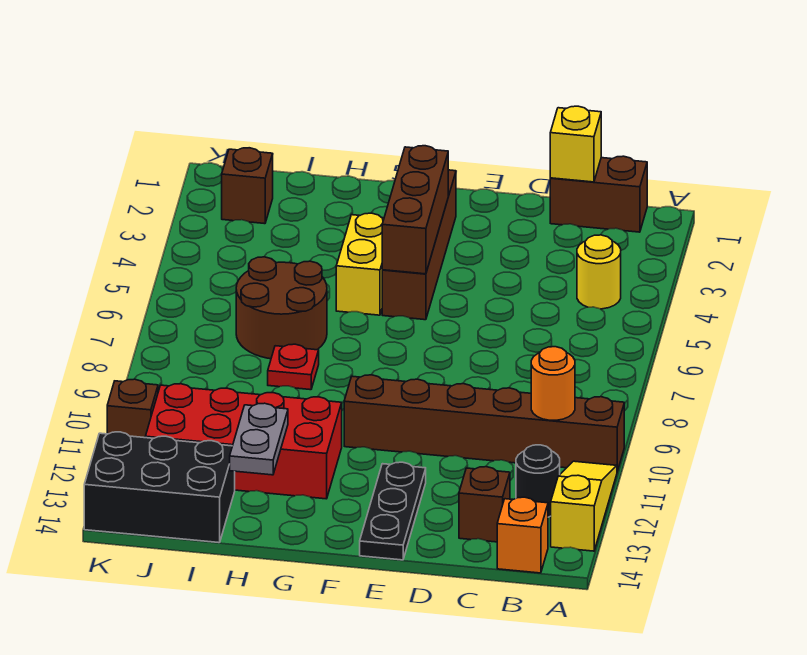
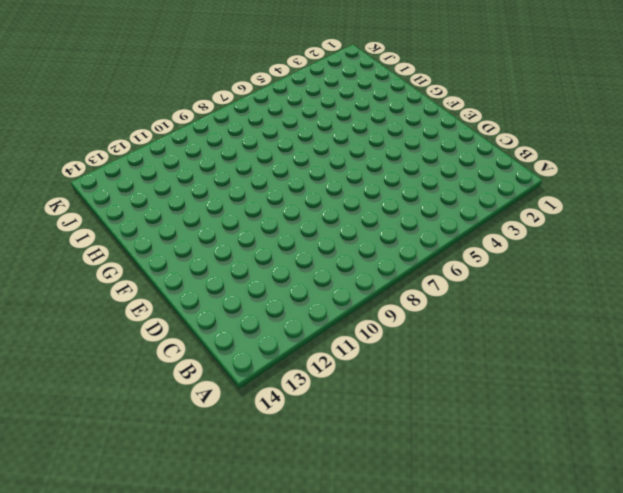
none -> brown 1x6 brick [344,375,624,471]
none -> yellow 1x3 slope [551,461,617,551]
none -> brown 1x2 brick [550,156,647,232]

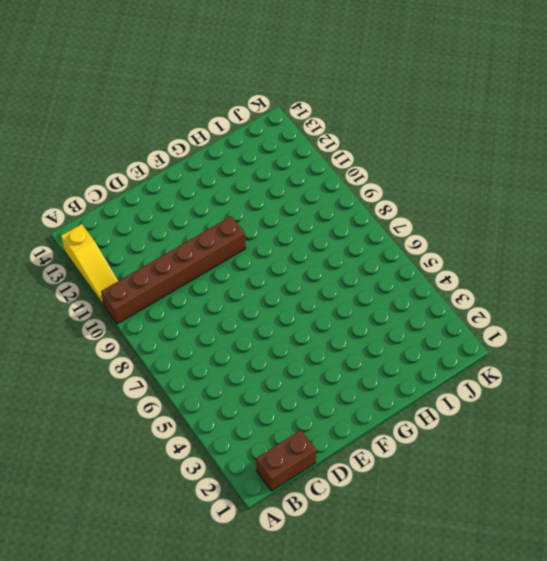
none -> yellow 1x1 round brick [577,235,621,309]
none -> black 1x1 round brick [516,445,560,517]
none -> orange 1x1 brick [497,497,548,573]

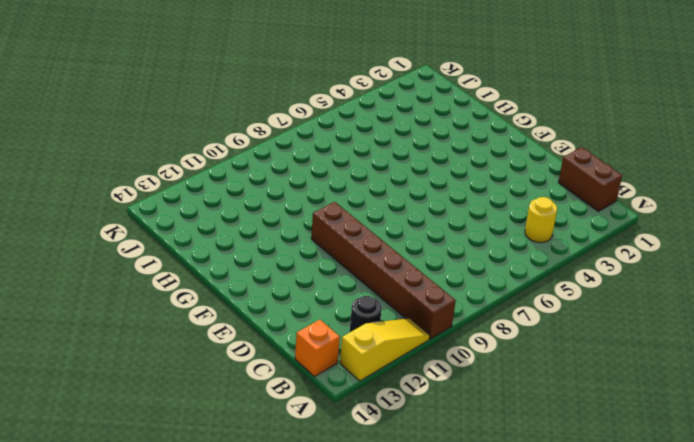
none -> brown 1x1 brick [459,467,510,542]
none -> black 1x3 plate [360,462,426,560]
none -> brown 1x4 brick [382,170,456,320]

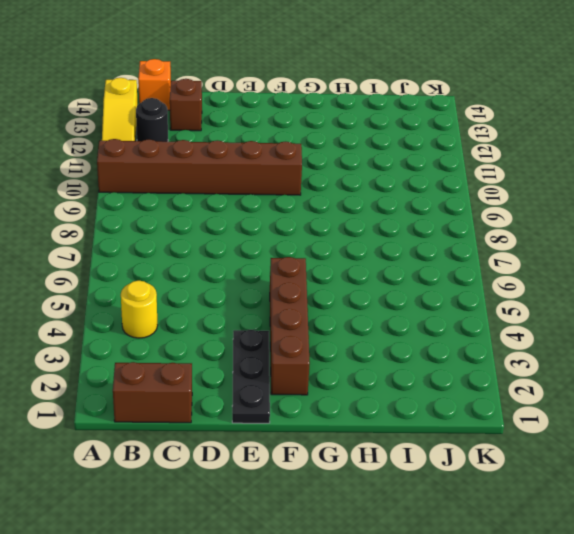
black 1x3 plate [232,330,270,423] -> black 1x3 plate moved to [360,462,426,560]
none -> yellow 1x2 brick [336,213,384,315]
none -> red 2x4 brick [145,384,342,499]
none -> brown 2x2 round brick [236,257,327,359]

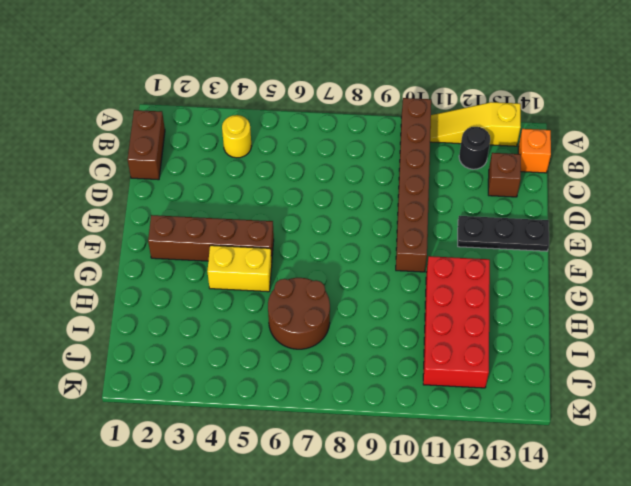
none -> red 1x1 plate [268,344,319,390]
none -> black 2x3 brick [84,432,235,543]
none -> brown 1x1 brick [222,148,273,224]

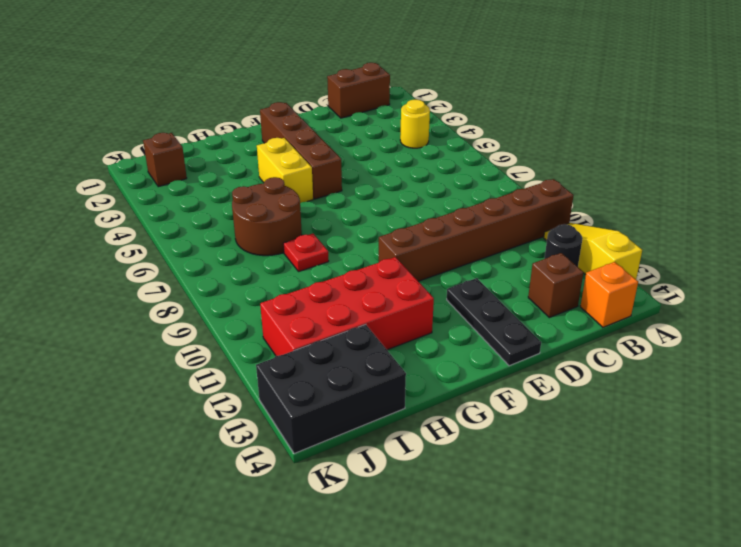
none -> brown 1x1 brick [107,379,158,438]
none -> orange 1x1 round brick [531,347,575,420]
none -> yellow 1x1 brick [550,106,601,182]

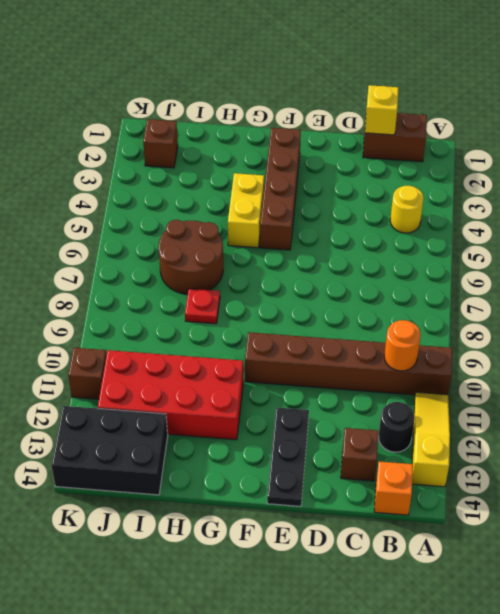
none -> brown 1x3 brick [382,146,448,274]
none -> grey 1x2 plate [230,403,288,475]

